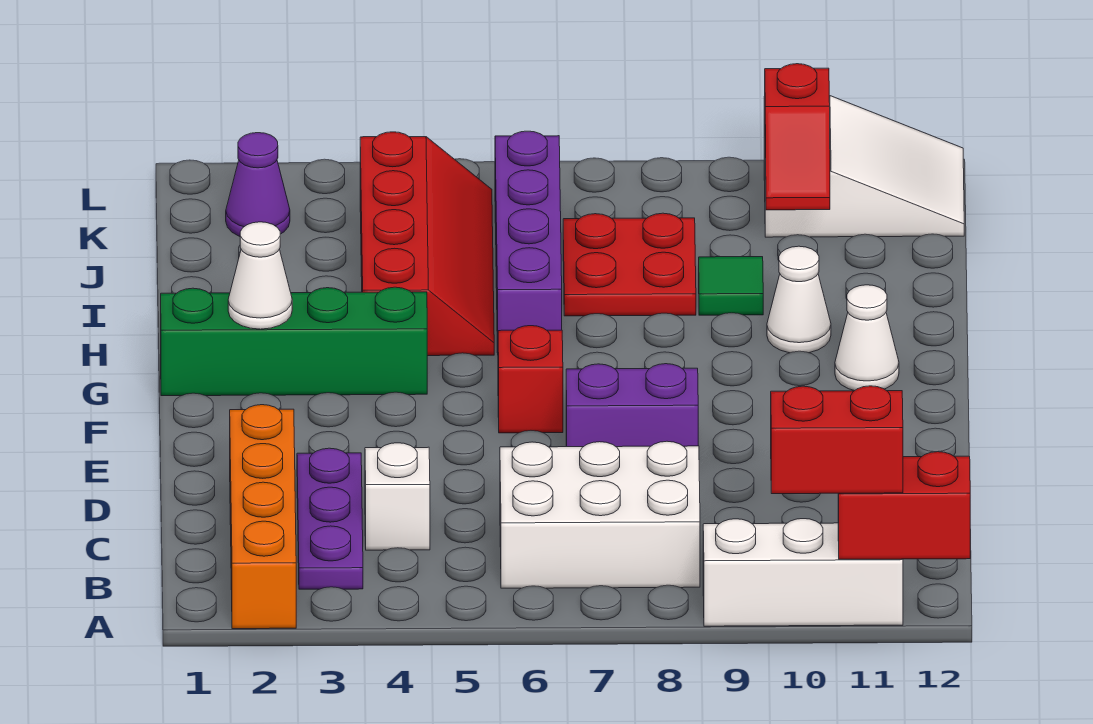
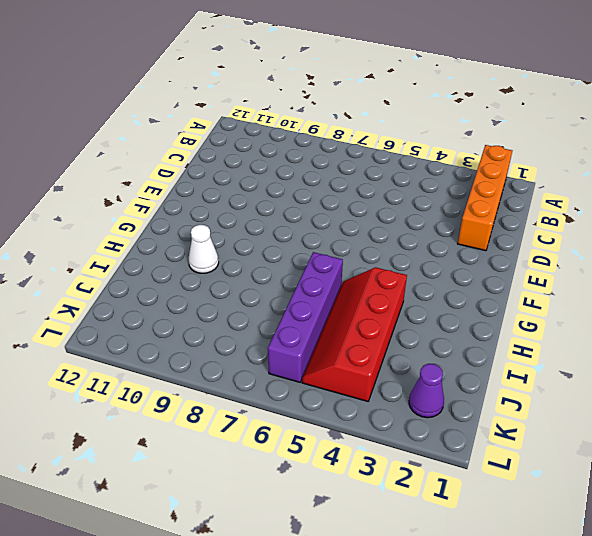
none -> white 1x3 brick [703,519,903,626]
none -> purple 1x3 plate [297,448,363,589]
none -> white 2x3 brick [500,441,700,588]

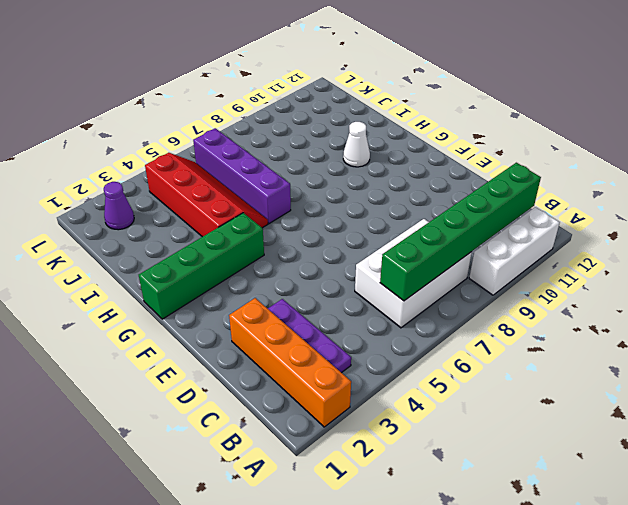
green 1x6 brick [380,163,541,301] -> none
none -> white 1x1 brick [365,443,430,550]
none -> purple 1x2 brick [566,364,698,447]
none -> red 1x1 brick [498,326,563,433]

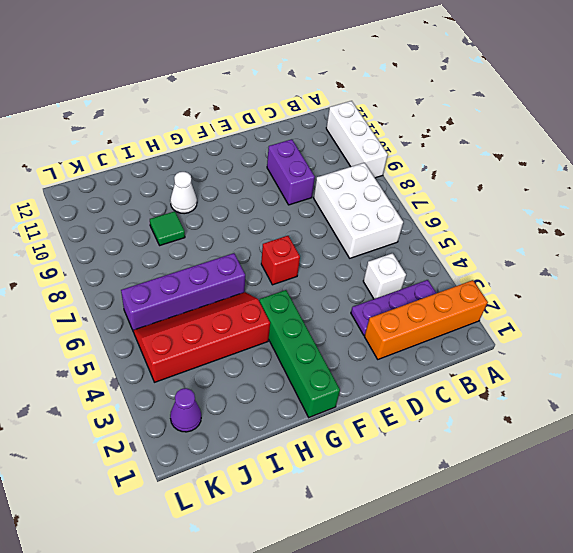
purple 1x2 brick [267,139,315,205] -> purple 1x2 brick moved to [566,364,698,447]
none -> white 1x1 cone [835,285,899,391]
none -> red 2x2 plate [563,213,696,316]
none -> white 2x3 slope [764,96,964,237]

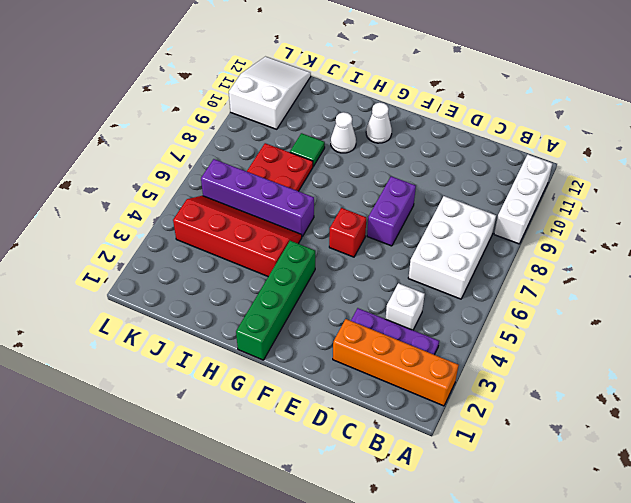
none -> purple 1x1 cone [226,133,290,236]
none -> red 1x2 brick [838,452,970,559]
none -> white 1x1 cone [228,222,292,329]

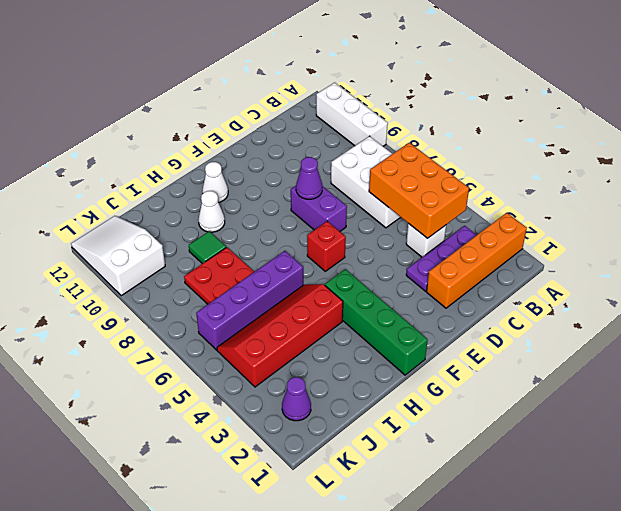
orange 2x3 brick [369,143,469,238] -> none
purple 1x1 cone [296,157,322,199] -> none
none -> red 1x2 brick [838,452,970,559]
none -> white 1x1 cone [228,222,292,329]
none -> red 1x2 slope [764,64,830,210]

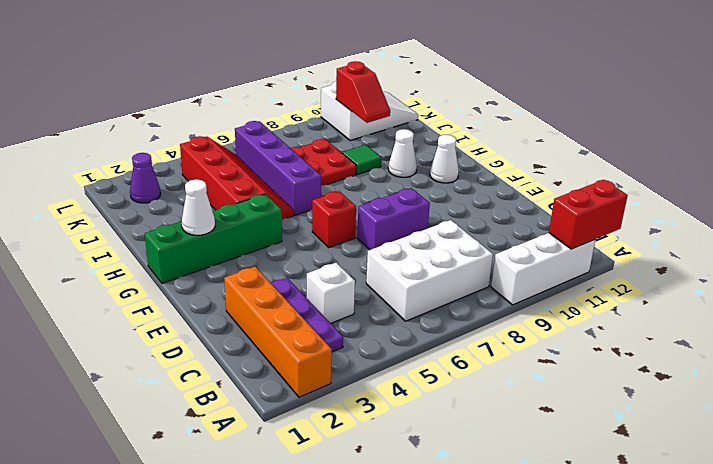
none -> red 1x2 brick [771,386,903,494]

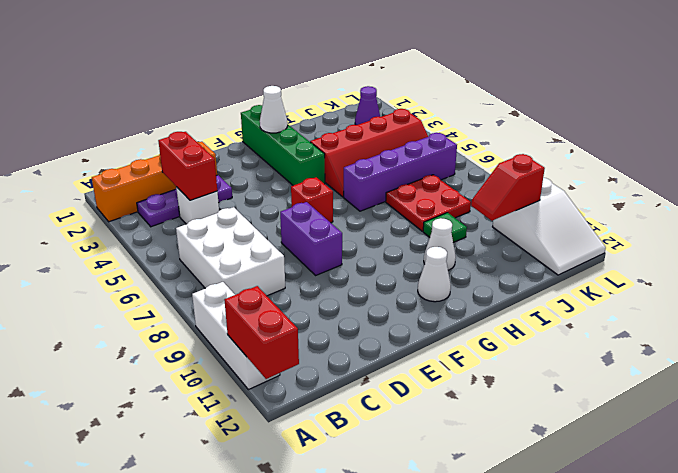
red 1x2 brick [158,132,217,200] -> red 1x2 brick moved to [771,386,903,494]

